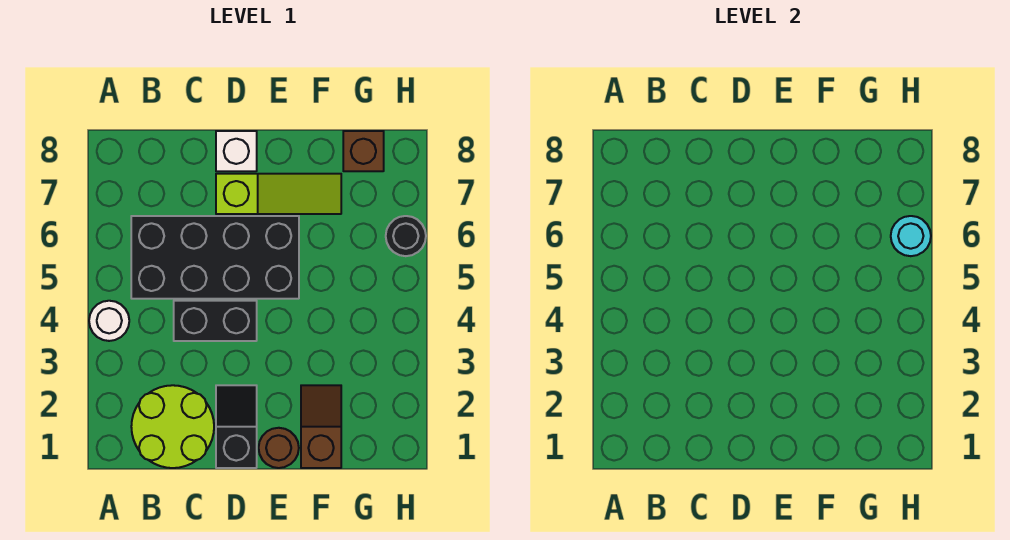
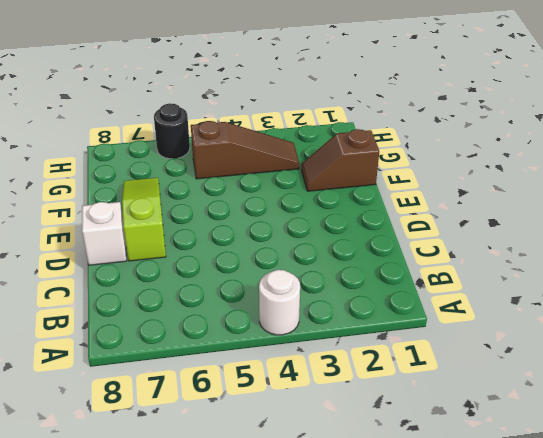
brown 1x3 slope [191,121,299,179] -> none
none -> lime 2x2 round brick [131,385,214,468]
none -> black 2x4 brick [131,216,299,299]
none -> black 1x2 brick [174,301,257,341]

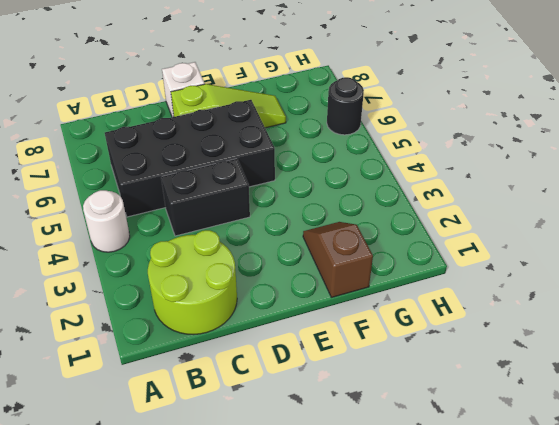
none -> black 1x2 slope [216,385,257,468]
none -> brown 1x1 round brick [259,428,299,468]
none -> brown 1x1 brick [343,131,384,171]

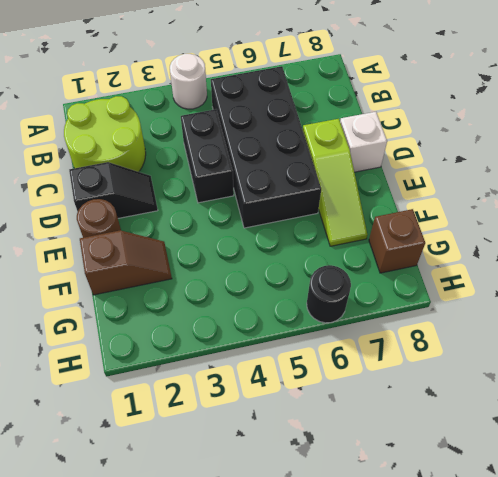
none -> cyan 1x1 round brick [891,216,931,256]

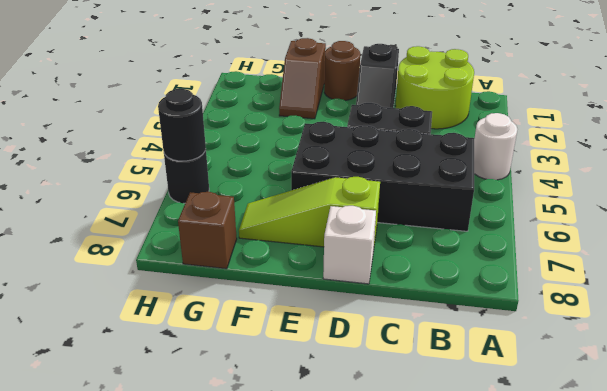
black 1x1 round brick [158,89,206,161] -> cyan 1x1 round brick [891,216,931,256]

